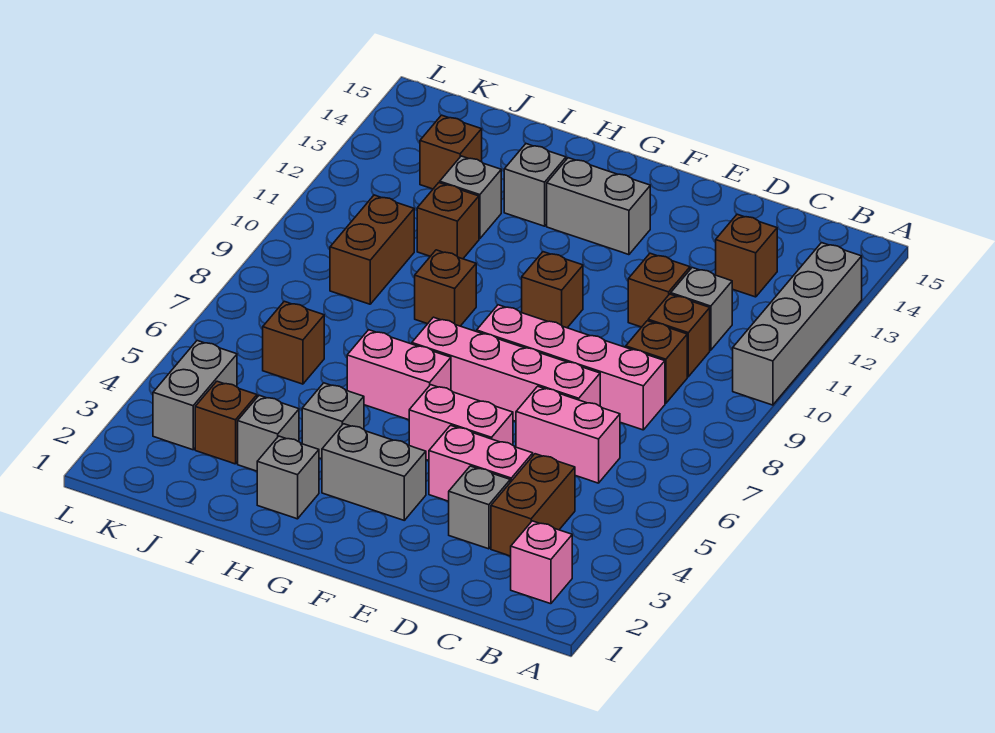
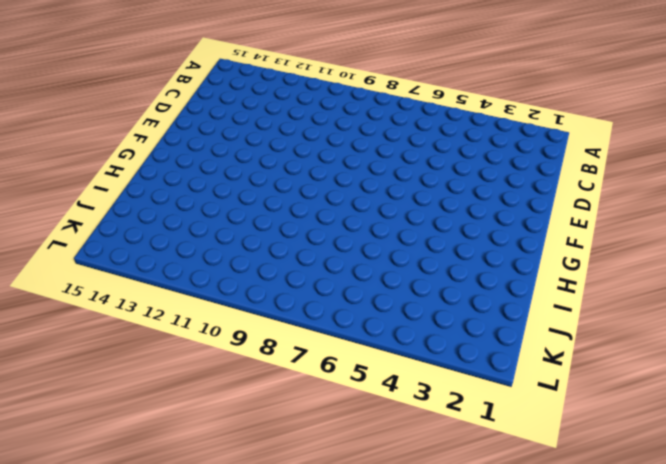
none -> grey 1x4 brick [733,243,862,405]
none -> pink 1x1 brick [511,521,572,604]
none -> brown 1x2 brick [491,454,575,556]
none -> pink 1x2 brick [516,386,620,483]

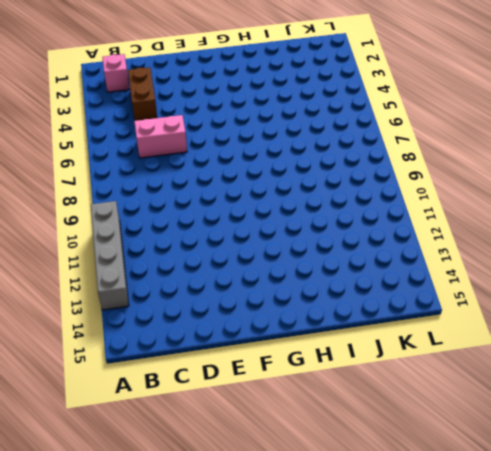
none -> pink 1x4 brick [477,305,665,430]
none -> brown 1x1 brick [626,321,687,403]
none -> brown 1x1 brick [648,294,710,377]
none -> grey 1x1 brick [671,268,732,350]

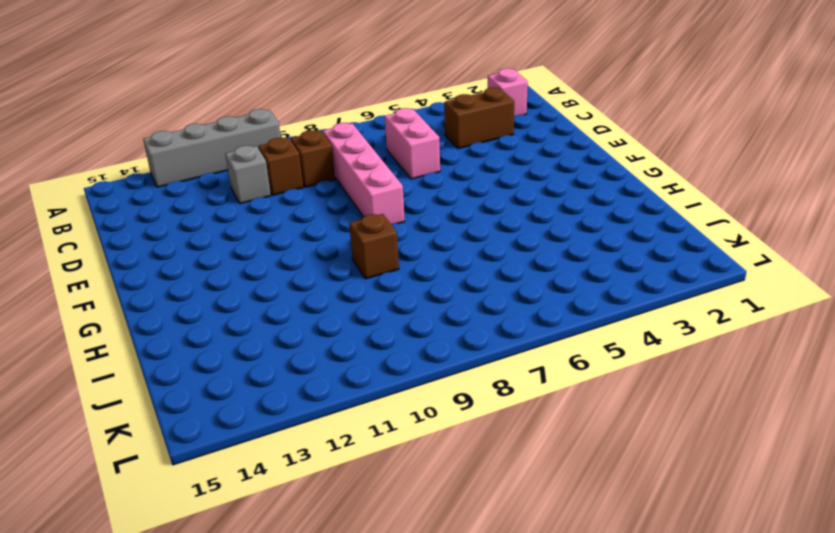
none -> brown 1x1 brick [716,214,777,297]
none -> grey 1x1 brick [449,466,510,549]
none -> pink 1x2 brick [429,425,533,501]
none -> pink 1x4 brick [412,317,600,421]

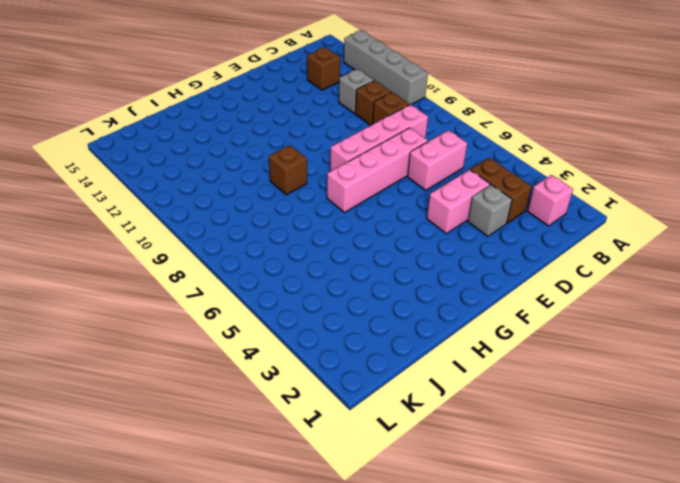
none -> brown 1x1 brick [628,253,690,327]
none -> pink 1x2 brick [409,385,513,460]
none -> grey 1x2 brick [322,424,426,520]
none -> brown 1x1 brick [522,252,583,328]

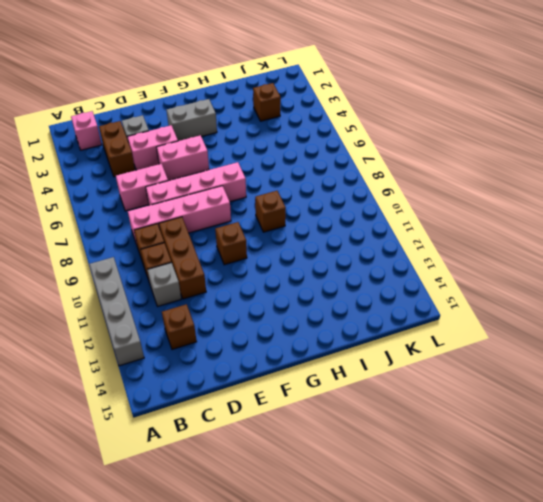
brown 1x3 brick [159,217,206,299] -> brown 1x1 brick [628,253,690,327]
none -> grey 1x2 brick [547,158,650,255]
none -> pink 1x2 brick [347,330,451,420]
none -> grey 1x1 brick [257,436,319,519]
none -> grey 1x1 brick [302,383,364,459]

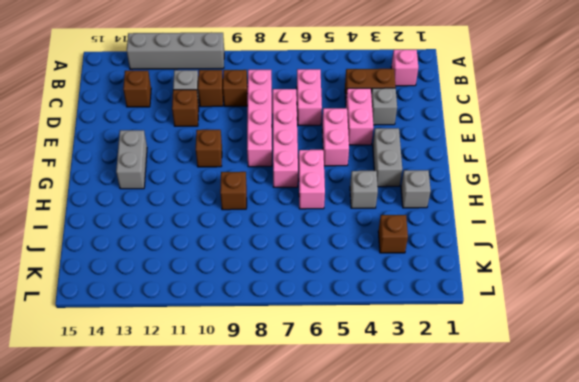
none -> grey 1x1 brick [504,144,566,226]
none -> grey 1x1 brick [238,395,299,471]
none -> brown 1x1 brick [417,183,479,259]
none -> grey 1x1 brick [440,156,501,239]

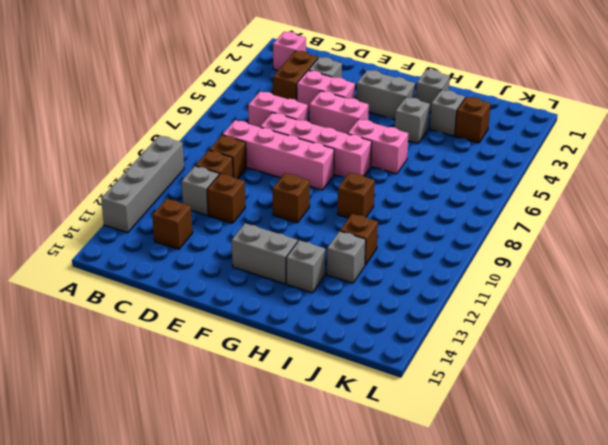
none -> brown 1x1 brick [263,301,324,384]
none -> brown 1x2 brick [330,195,414,304]
none -> brown 1x1 brick [420,115,482,189]
none -> grey 1x2 brick [153,341,237,450]

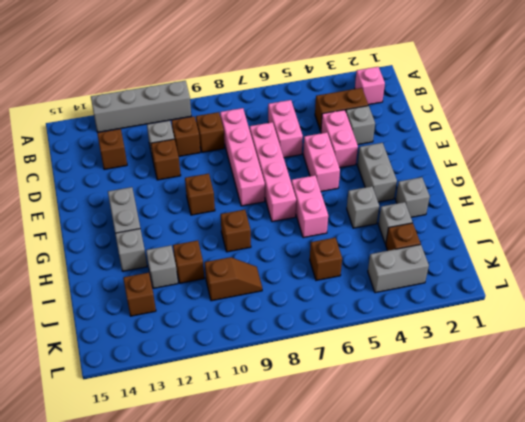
brown 1x2 slope [205,257,262,301] -> brown 1x2 brick [330,195,414,304]

